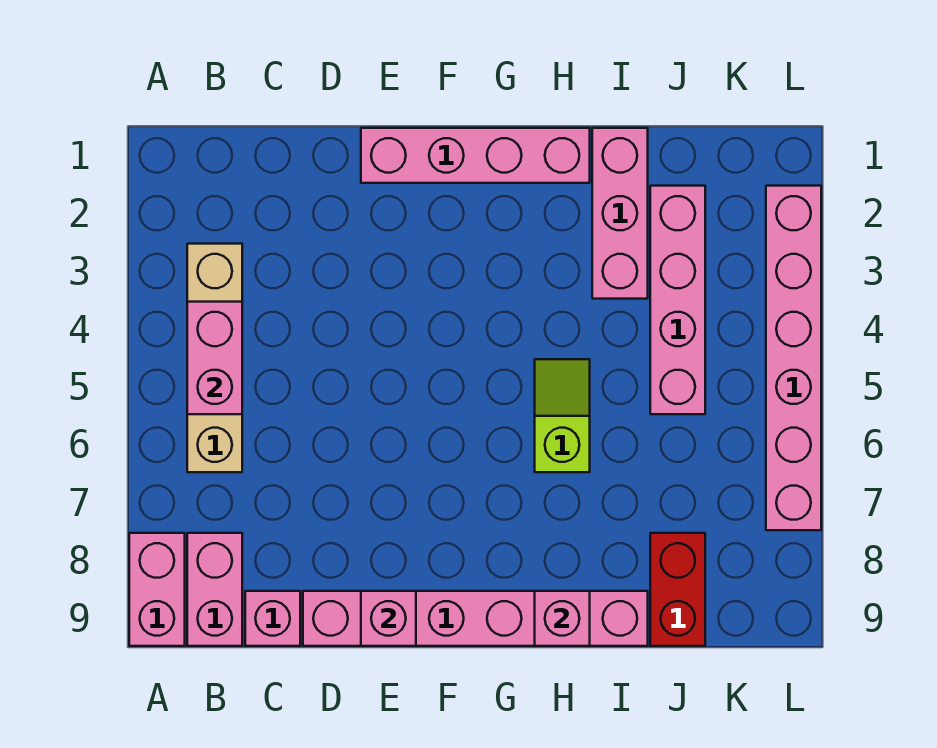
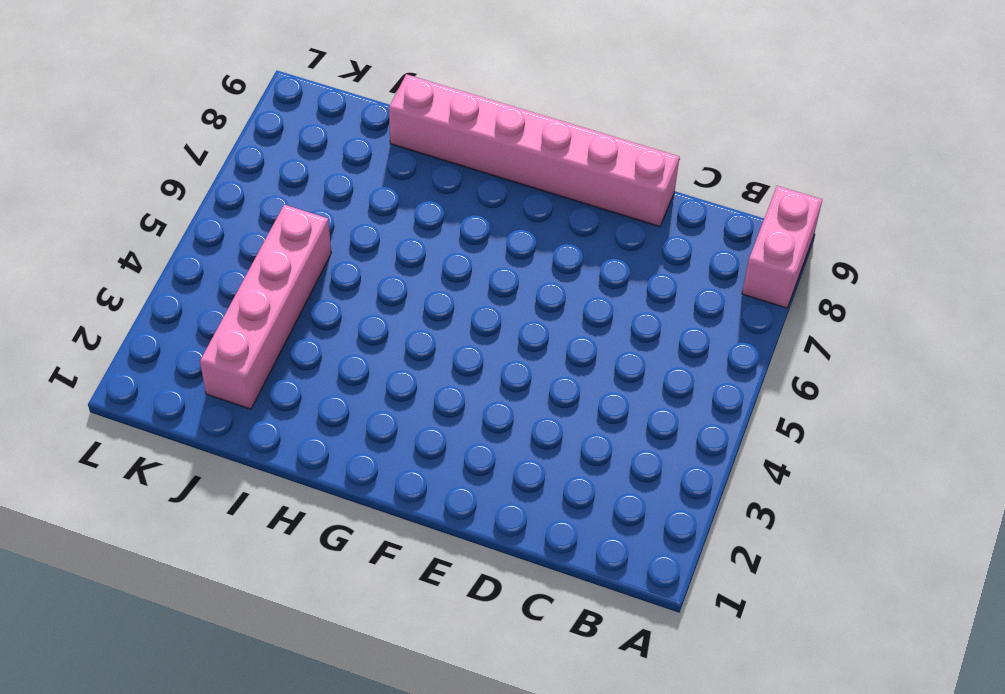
none -> tan 1x4 brick [187,244,242,472]
none -> pink 1x2 brick [187,533,242,646]
none -> pink 1x1 brick [245,591,300,646]

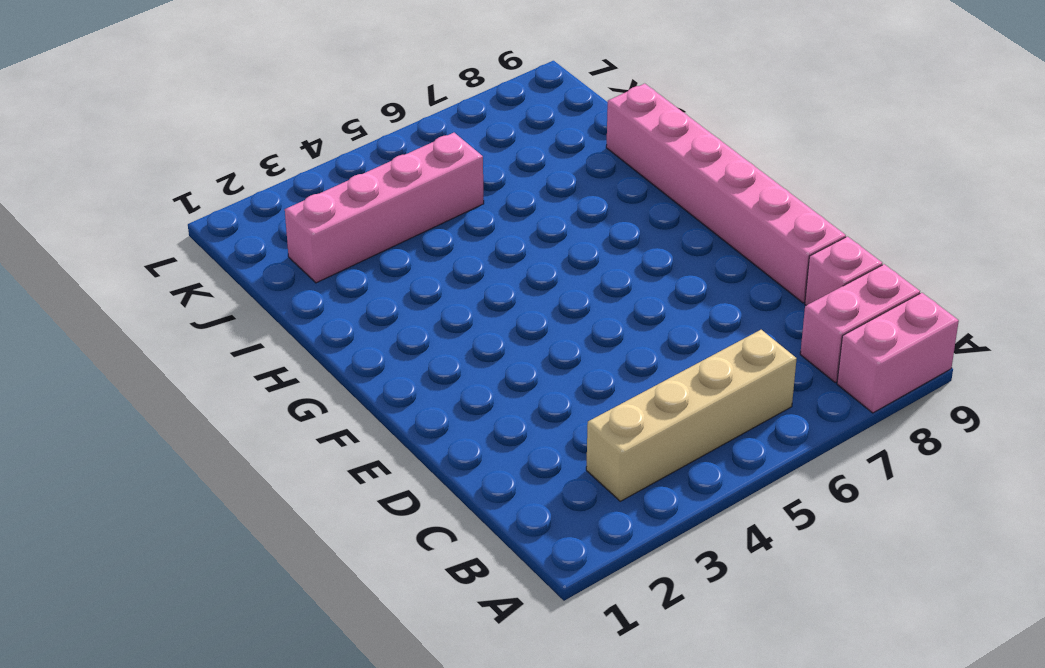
none -> pink 1x4 brick [361,128,590,183]
none -> lime 1x2 slope [535,359,590,472]
none -> pink 1x3 brick [592,128,648,299]

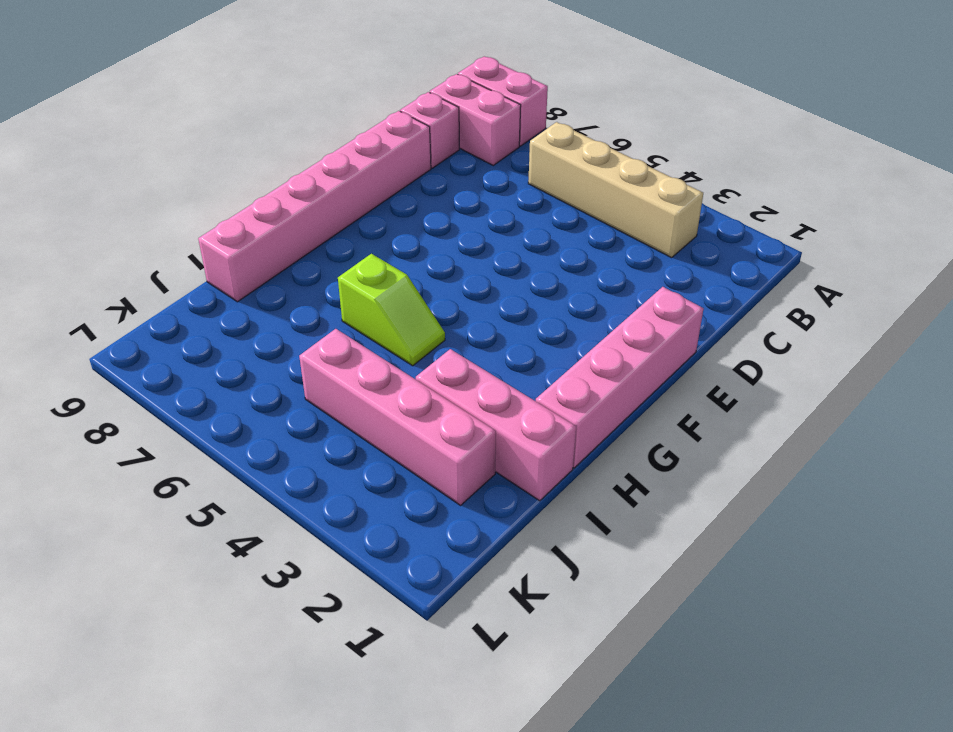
none -> red 1x2 brick [650,533,705,646]
none -> pink 1x6 brick [766,186,821,530]
none -> pink 1x2 brick [187,302,242,414]

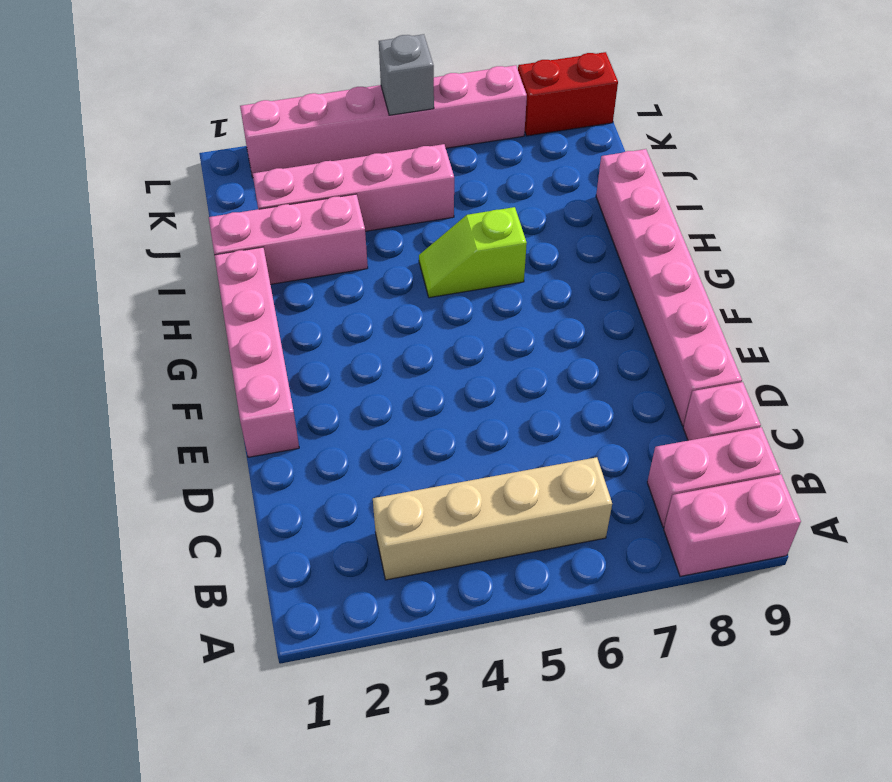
grey 1x1 brick [379,34,434,115] -> none
red 1x2 brick [518,52,618,136] -> red 1x2 brick moved to [650,533,705,646]
none -> pink 1x2 brick [187,302,242,414]
none -> pink 1x1 brick [361,591,416,646]
none -> pink 1x1 brick [535,591,590,646]

